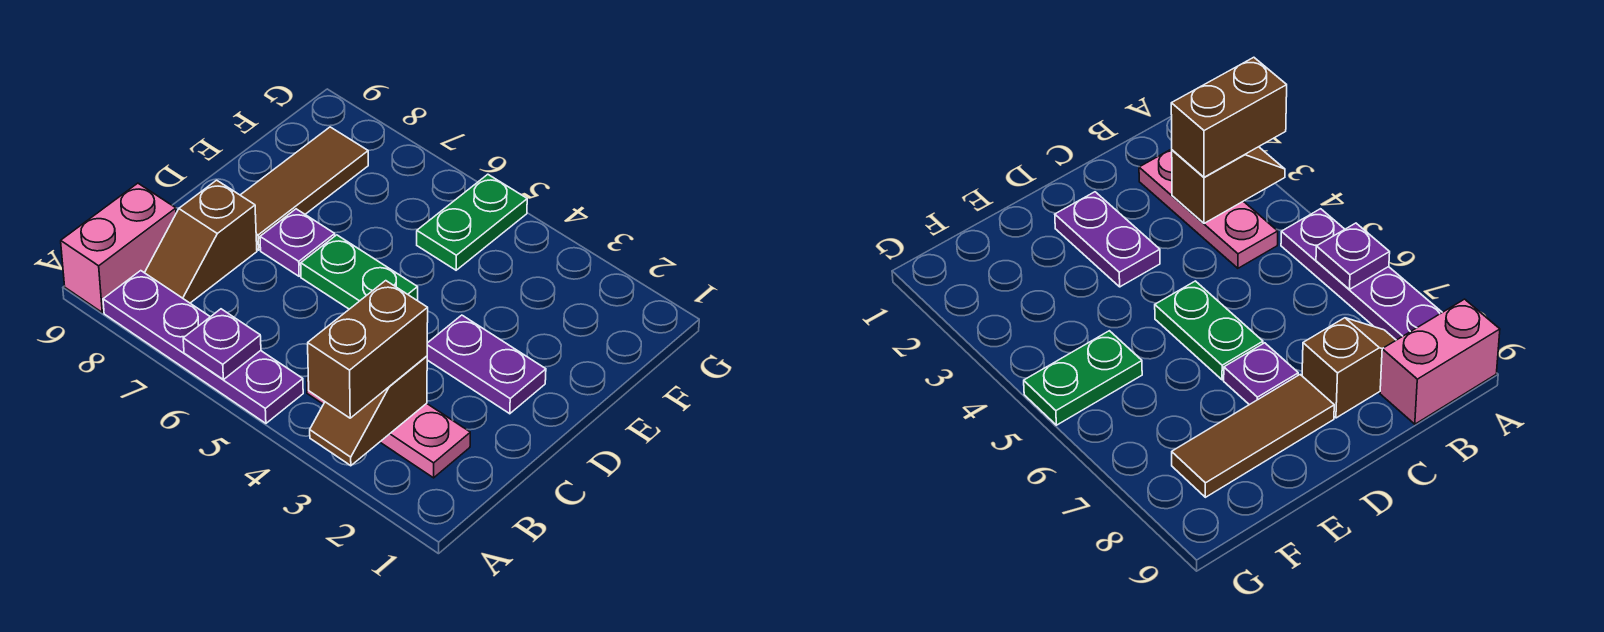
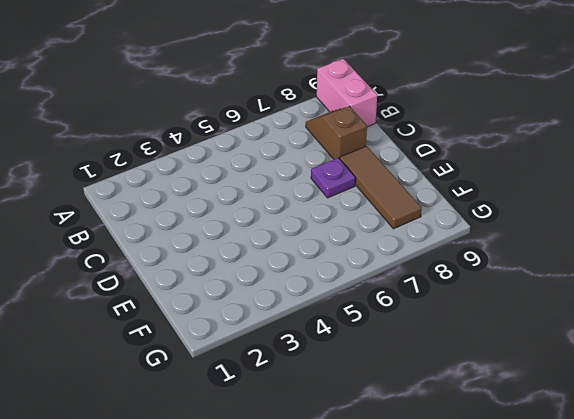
none -> purple 1x4 plate [103,271,303,423]
none -> pink 1x3 plate [307,378,470,478]
none -> purple 1x2 plate [427,315,546,414]

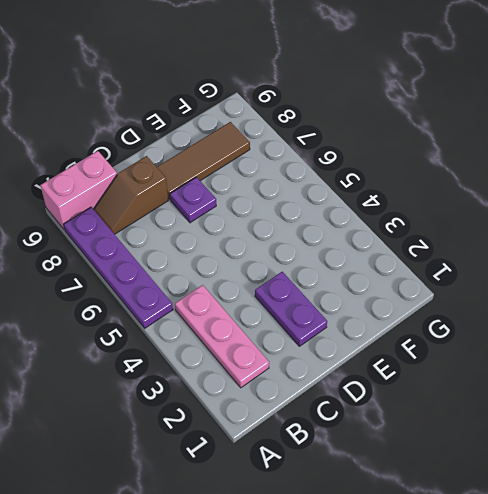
none -> green 1x2 plate [301,235,418,309]
none -> green 1x2 plate [417,174,527,270]
none -> brown 1x2 slope [310,356,427,466]

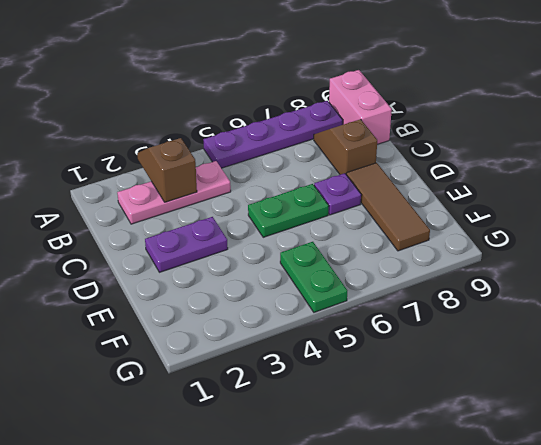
none -> purple 1x1 plate [183,309,261,380]
none -> brown 1x2 brick [308,281,428,418]

